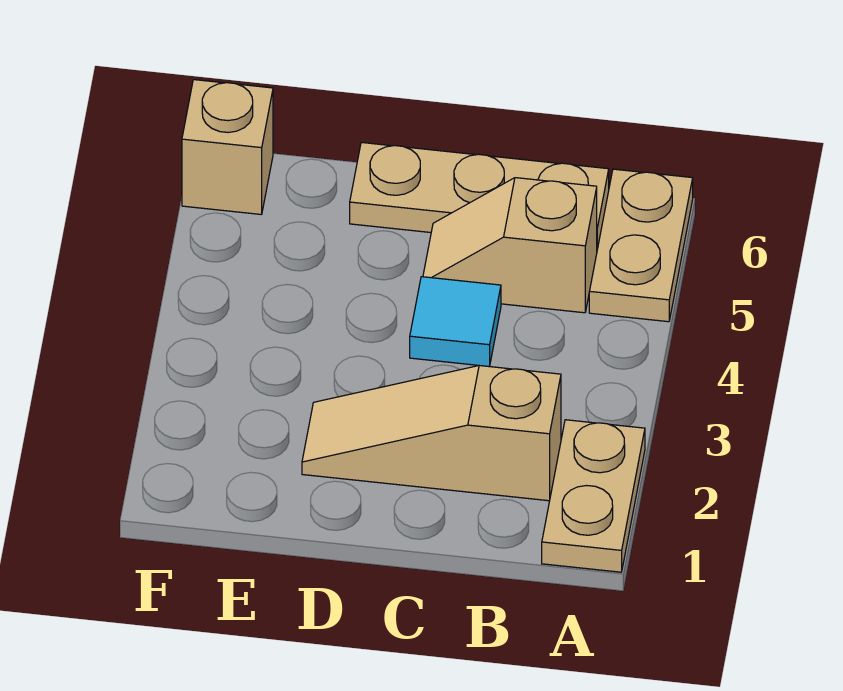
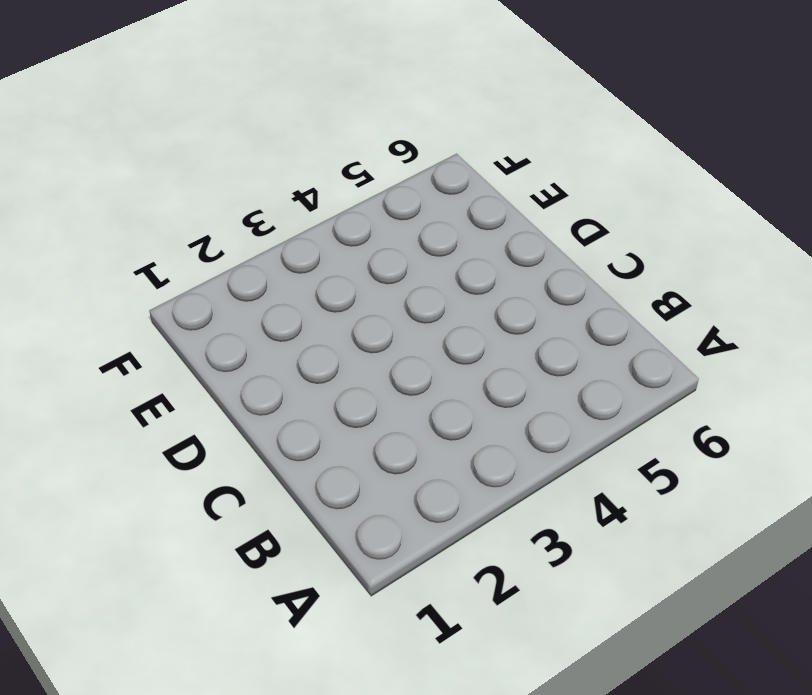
none -> tan 1x2 plate [542,420,645,572]
none -> tan 1x2 plate [589,169,693,322]

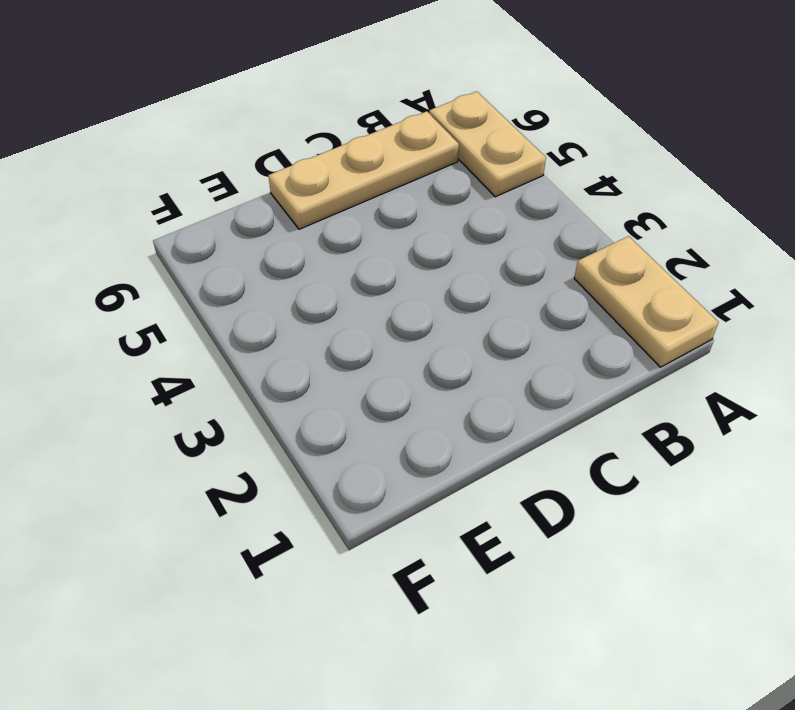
none -> tan 1x3 slope [302,366,561,501]
none -> tan 1x2 slope [423,178,597,313]

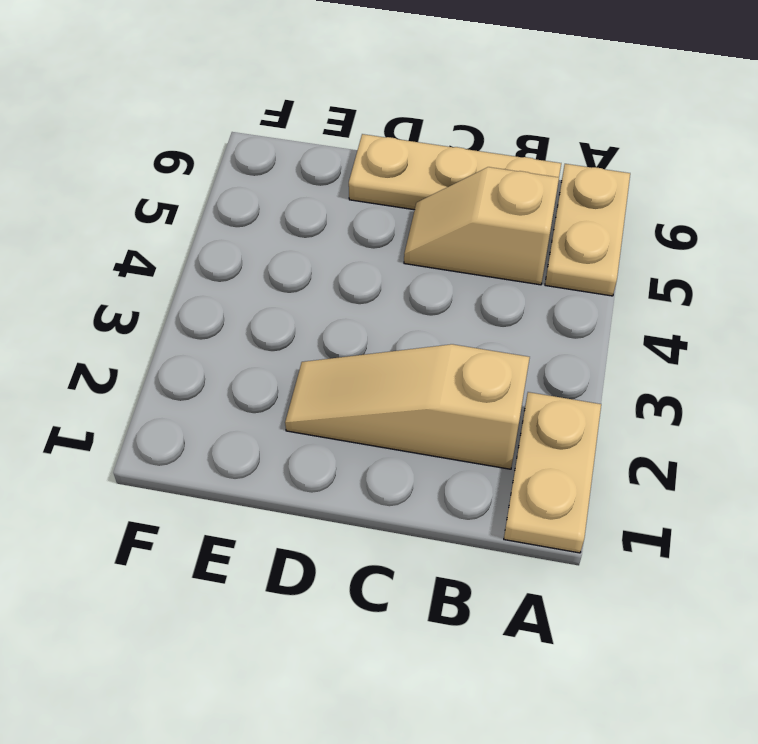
none -> cyan 1x1 tile [410,277,501,367]
none -> tan 1x1 brick [182,80,273,215]

